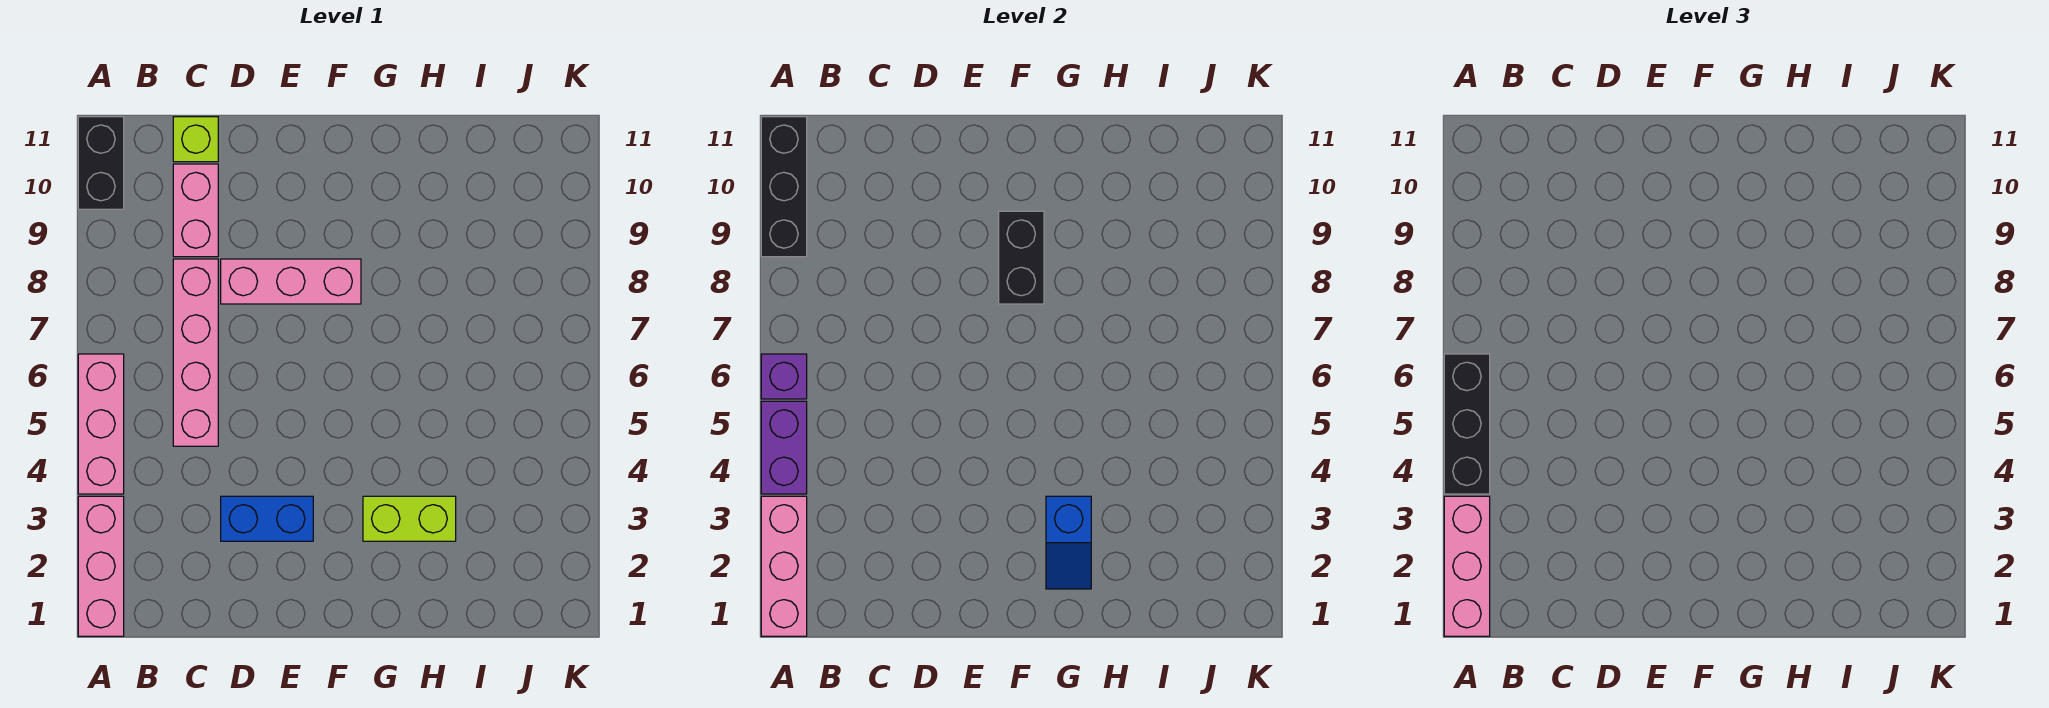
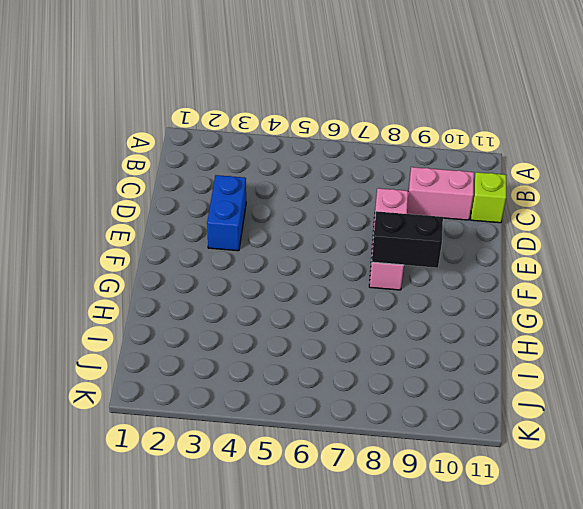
none -> pink 1x3 brick [78,496,124,636]
none -> pink 1x3 brick [78,354,124,494]
none -> black 1x2 brick [78,117,124,209]

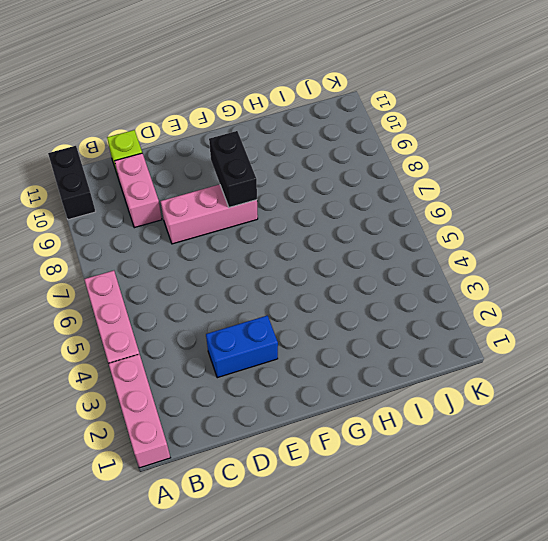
none -> pink 1x4 brick [173,259,218,446]
none -> lime 1x2 brick [363,496,456,541]
none -> pink 1x3 brick [761,496,807,636]

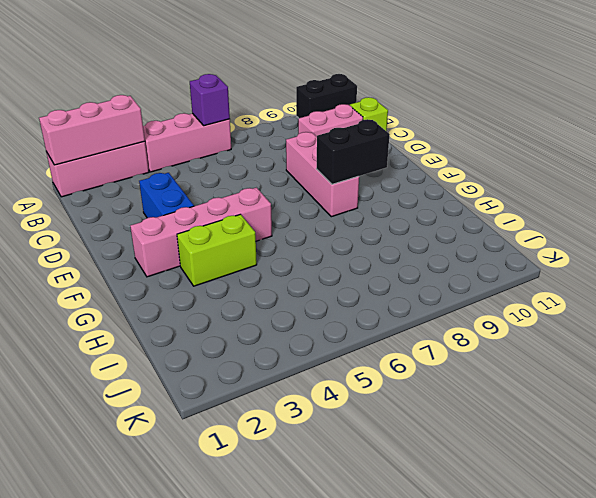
pink 1x4 brick [130,188,272,277] -> pink 1x4 brick moved to [173,259,218,446]
lime 1x2 brick [177,214,257,286] -> lime 1x2 brick turned to [363,496,456,541]
none -> purple 1x2 brick [761,401,807,494]
none -> black 1x3 brick [761,117,807,257]
none -> blue 1x2 slope [1046,496,1091,589]

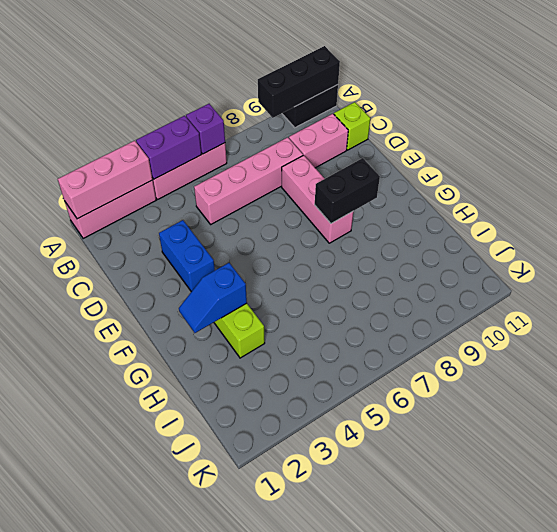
none -> pink 1x3 brick [1444,496,1490,636]
none -> black 1x3 brick [1444,354,1490,494]

